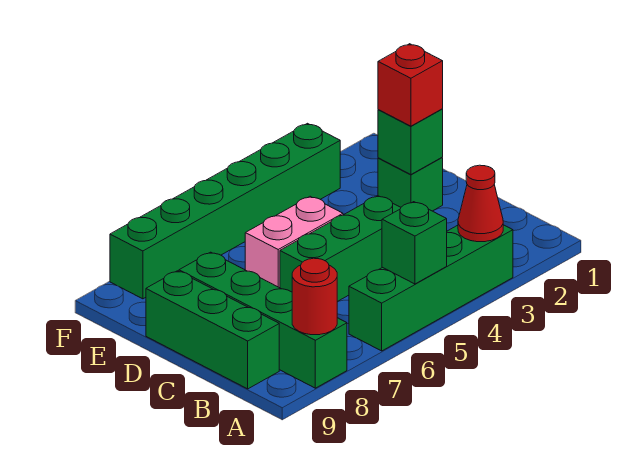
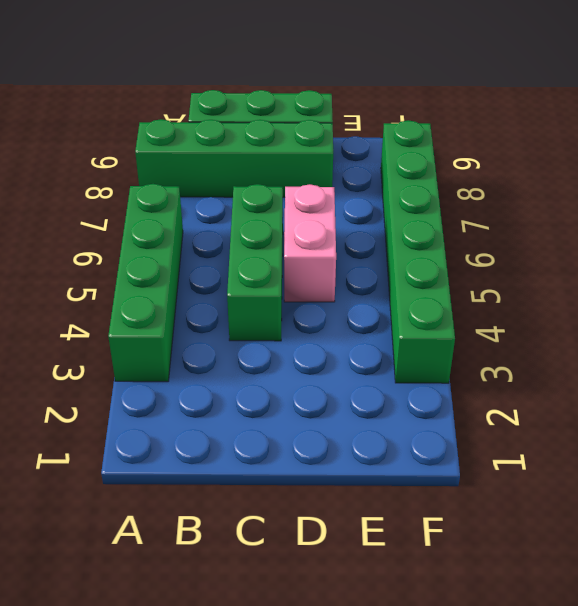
none -> green 1x1 brick [378,158,443,211]
none -> red 1x1 cone [458,165,503,242]
none -> green 1x1 brick [382,202,447,284]

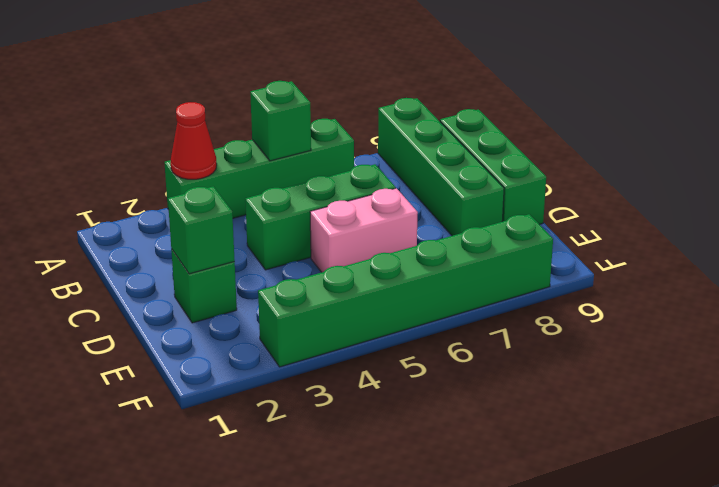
none -> red 1x1 round brick [292,258,337,335]
none -> red 1x1 brick [378,44,443,126]

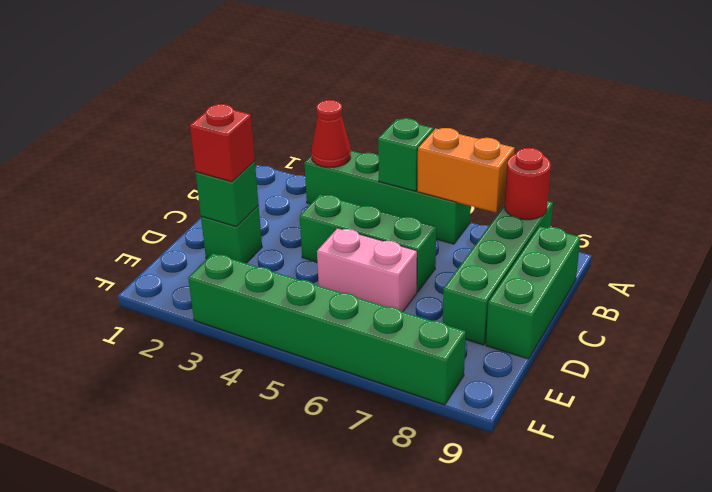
orange 1x2 brick [417,128,515,213] -> none

